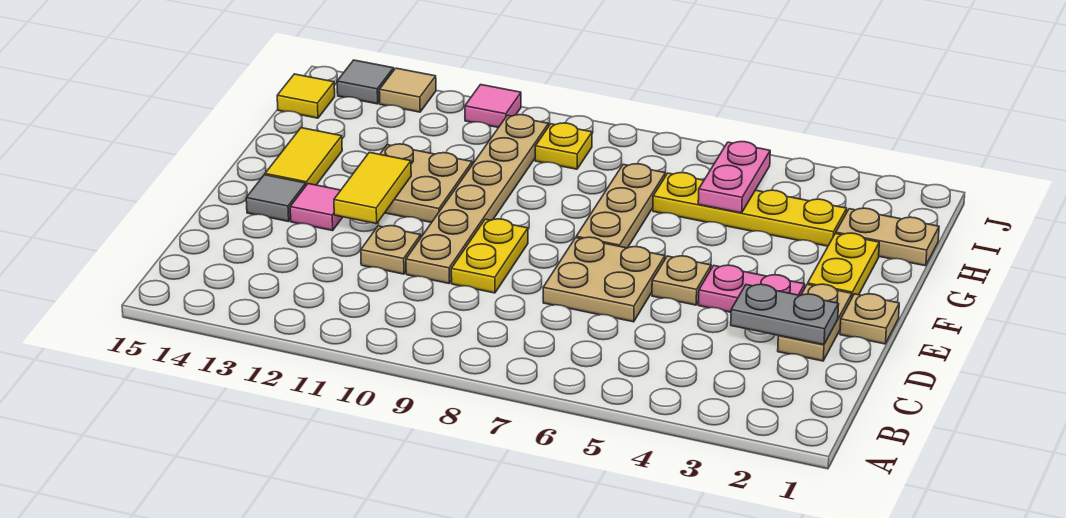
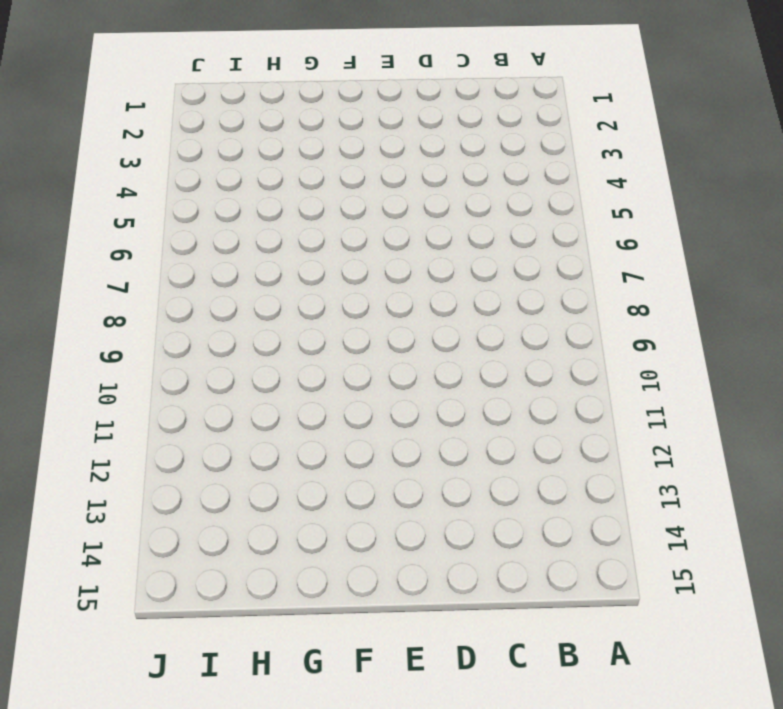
none -> tan 1x2 plate [778,284,852,361]
none -> tan 2x2 plate [543,237,665,322]
none -> yellow 1x2 plate [451,219,528,293]

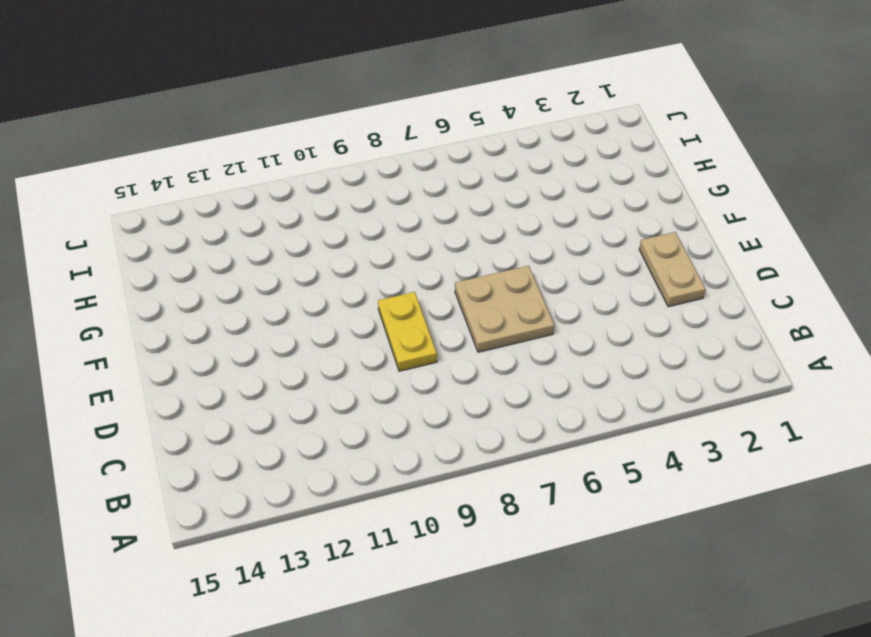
none -> tan 1x6 plate [406,115,549,283]
none -> tan 1x1 plate [361,226,421,274]
none -> tan 1x1 plate [840,294,899,344]

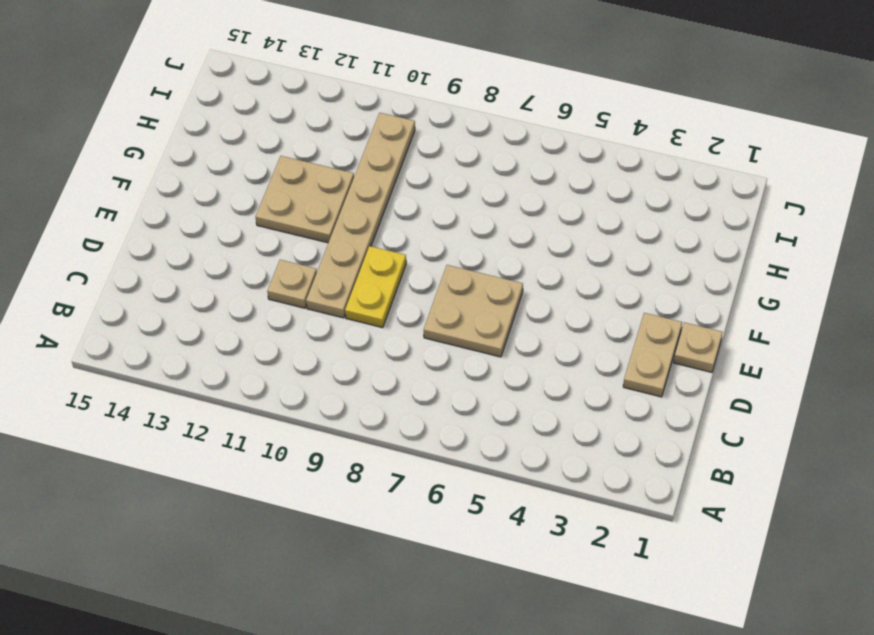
none -> pink 1x2 plate [699,265,805,312]
none -> tan 1x1 plate [652,256,711,305]
none -> pink 1x1 tile [290,184,343,231]

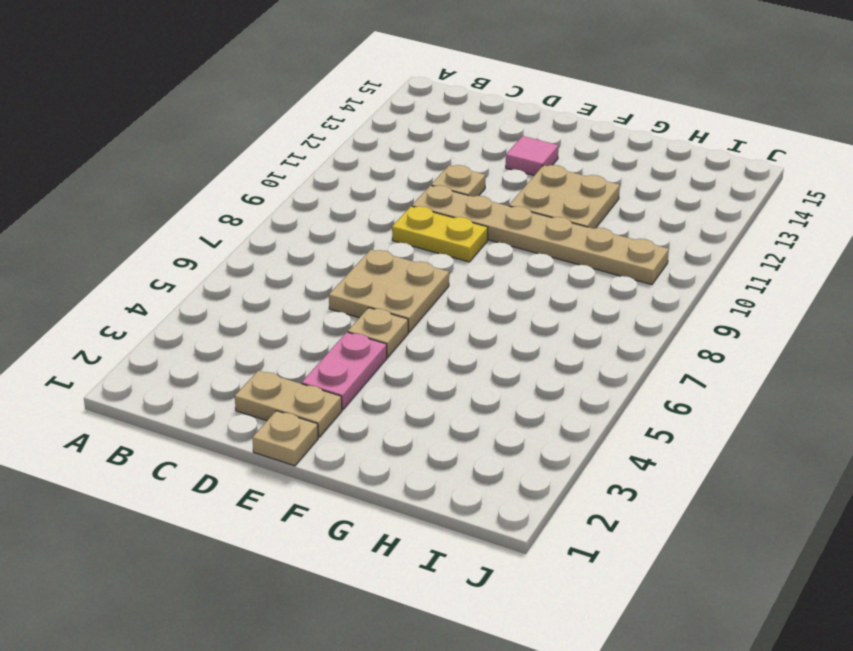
none -> grey 1x1 tile [246,175,306,222]
none -> yellow 1x2 plate [808,233,879,297]
none -> tan 1x3 plate [576,164,665,248]

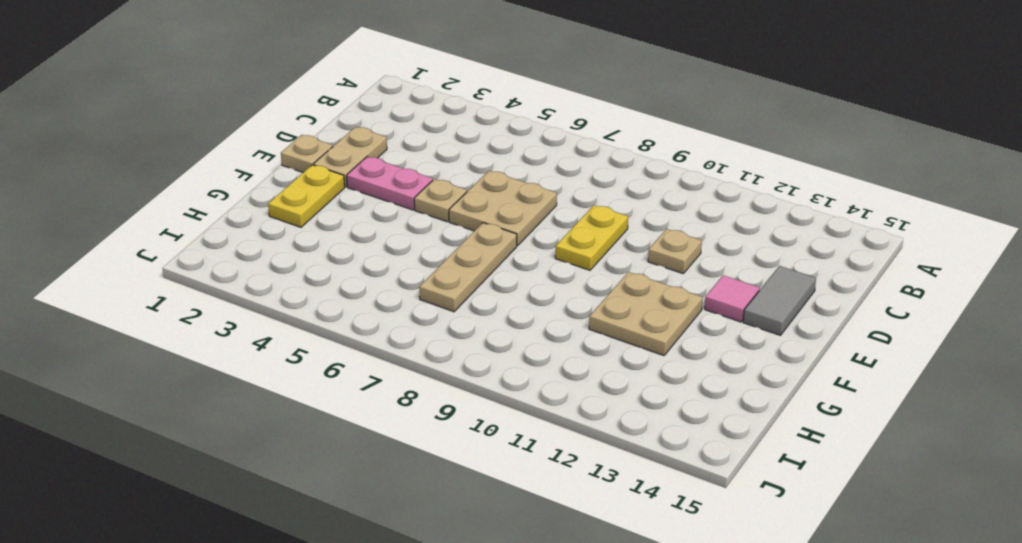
grey 1x2 tile [743,266,816,335] -> grey 1x1 tile [246,175,306,222]
none -> tan 1x6 plate [406,115,549,283]
none -> yellow 1x2 tile [265,128,342,185]
none -> tan 1x2 plate [836,208,939,266]

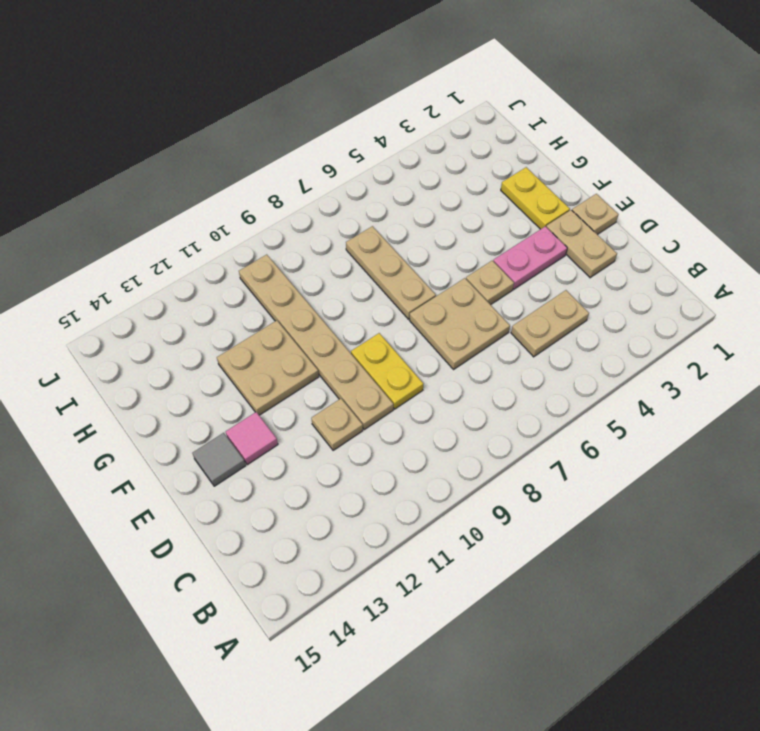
tan 1x2 plate [511,290,589,357] -> tan 1x2 plate moved to [836,208,939,266]
none -> yellow 1x2 tile [265,128,342,185]
none -> yellow 1x4 plate [653,173,847,246]
none -> yellow 1x1 plate [535,123,592,169]

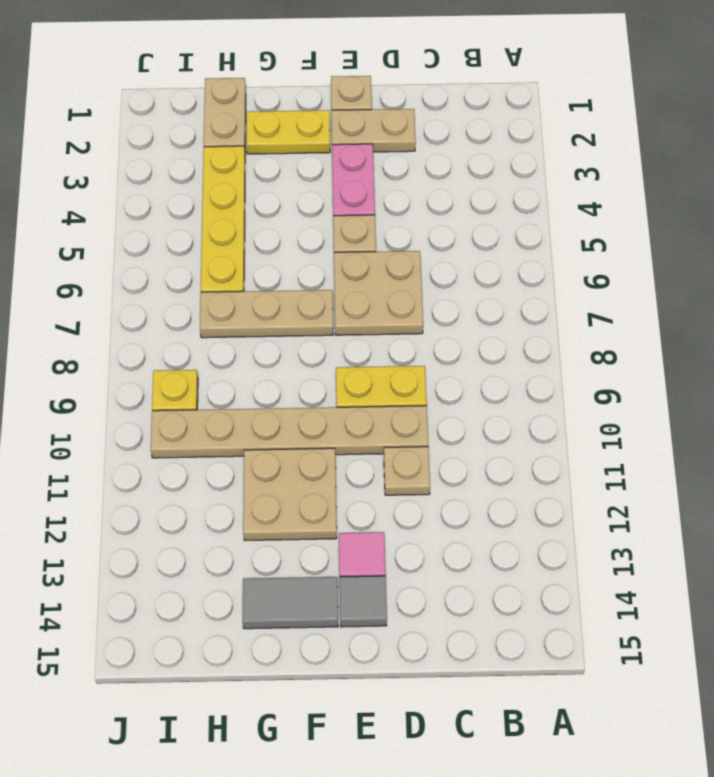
grey 1x2 tile [243,577,338,629] -> yellow 1x2 tile [265,128,342,185]
none -> yellow 1x1 tile [277,74,335,118]
none -> pink 1x1 tile [465,85,521,128]
none -> tan 1x1 tile [379,68,436,112]

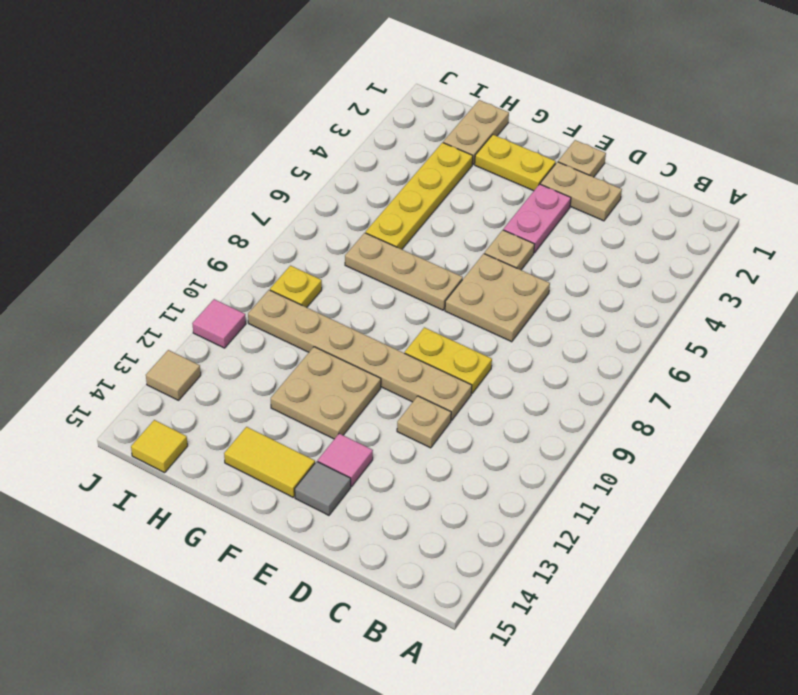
none -> grey 1x1 tile [337,60,394,104]
none -> grey 1x2 plate [731,284,839,345]
none -> yellow 1x2 tile [334,152,411,224]

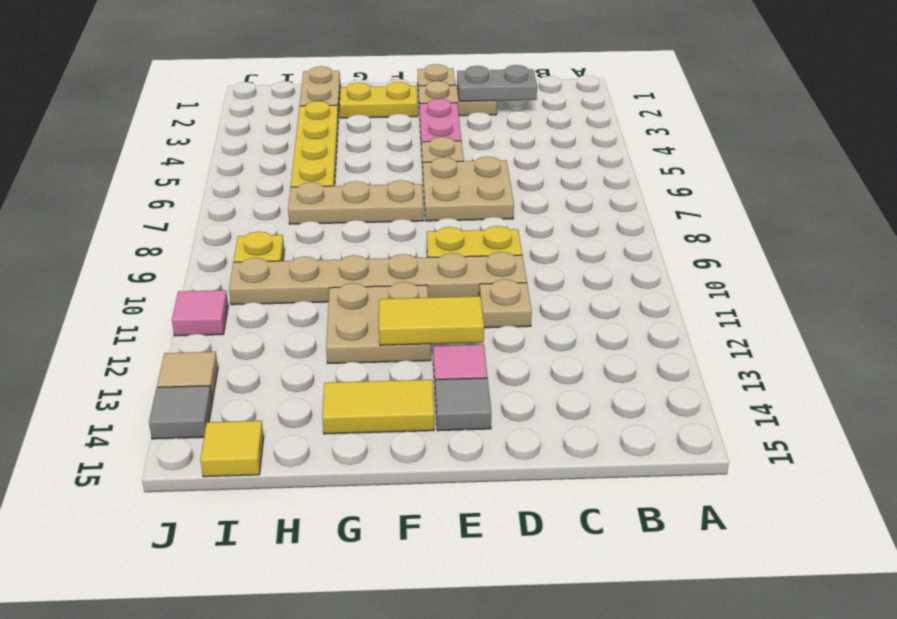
grey 1x2 plate [457,65,537,101] -> grey 1x2 plate turned to [731,284,839,345]
none -> pink 1x2 plate [698,142,770,213]

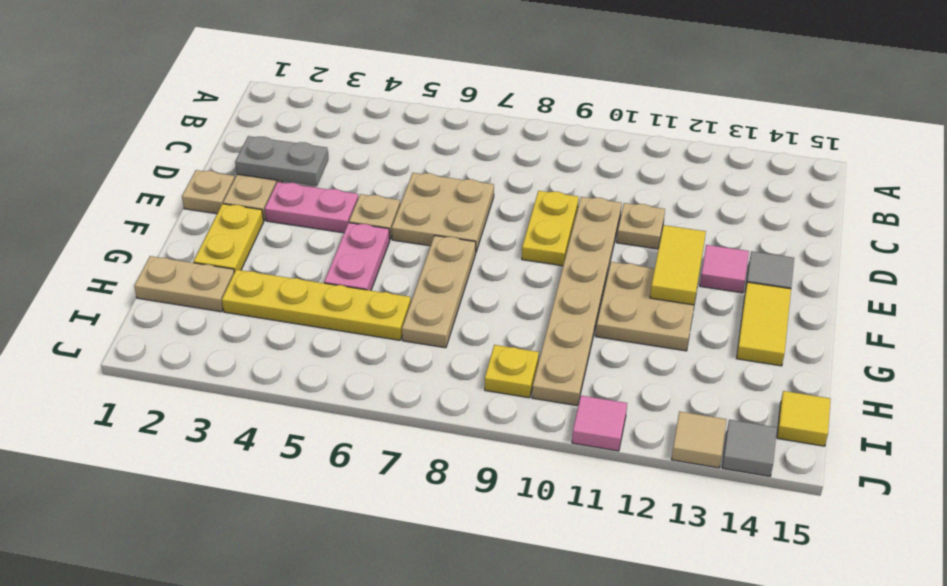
pink 1x2 plate [324,223,390,290] -> pink 1x2 plate moved to [698,142,770,213]

